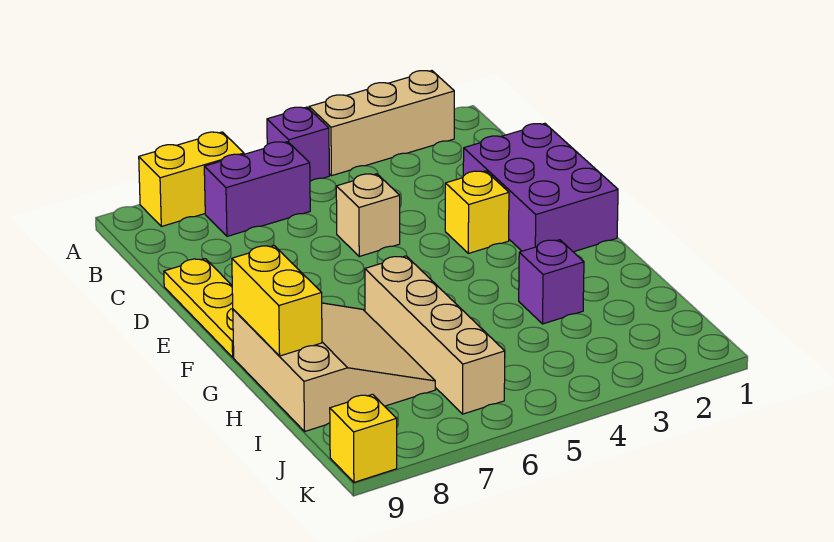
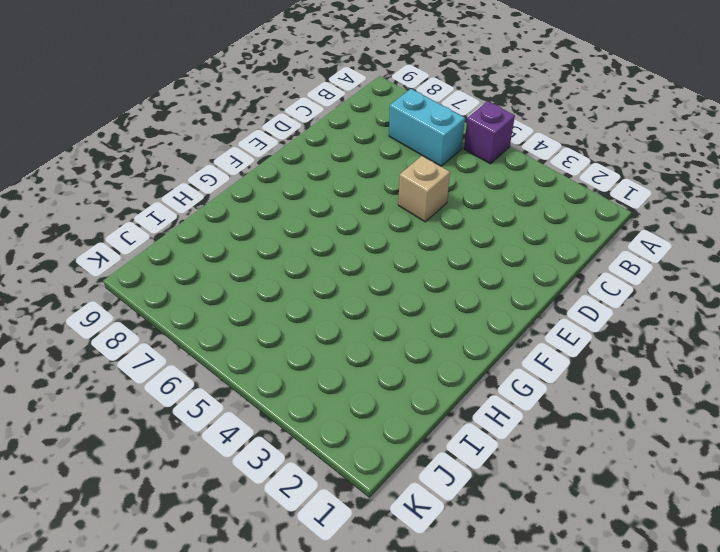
cyan 1x2 brick [389,89,465,166] -> purple 1x2 brick [204,142,310,236]
none -> tan 1x3 brick [309,71,454,176]
none -> yellow 1x2 brick [139,132,244,226]
none -> purple 2x3 brick [463,123,618,252]

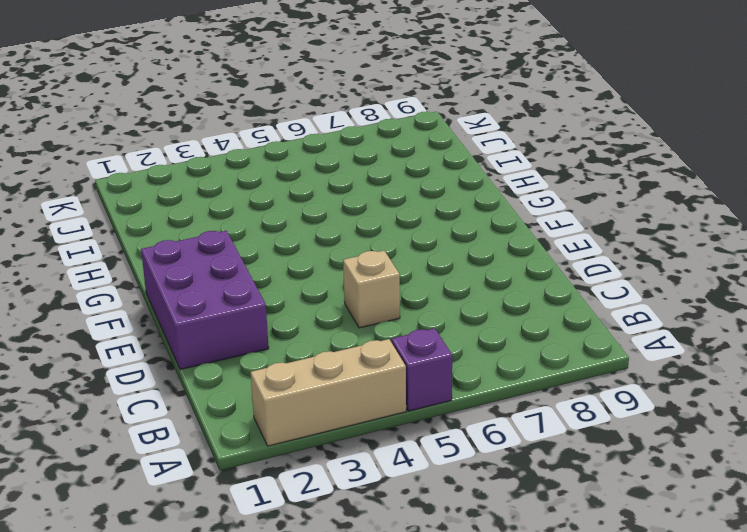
none -> yellow 1x2 brick [139,132,244,226]
none -> purple 1x2 brick [204,142,310,236]
none -> yellow 1x3 plate [164,259,234,357]

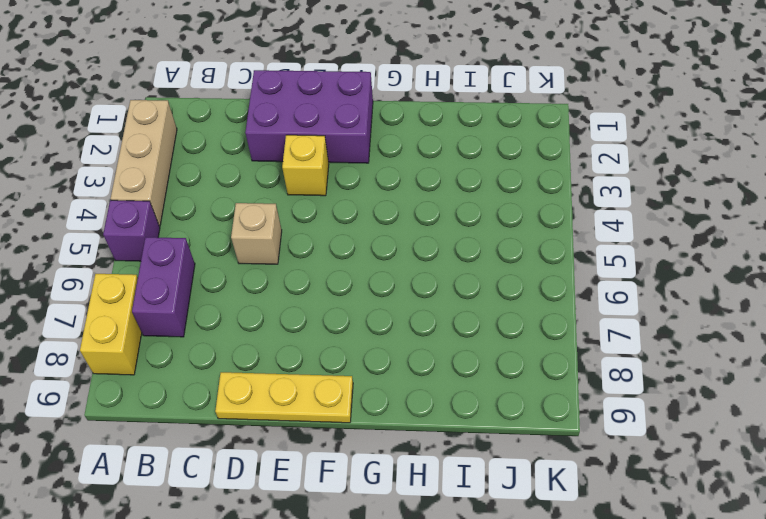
none -> tan 1x4 brick [365,256,505,414]
none -> tan 3x3 slope [233,303,435,431]
none -> purple 1x1 brick [519,240,584,324]

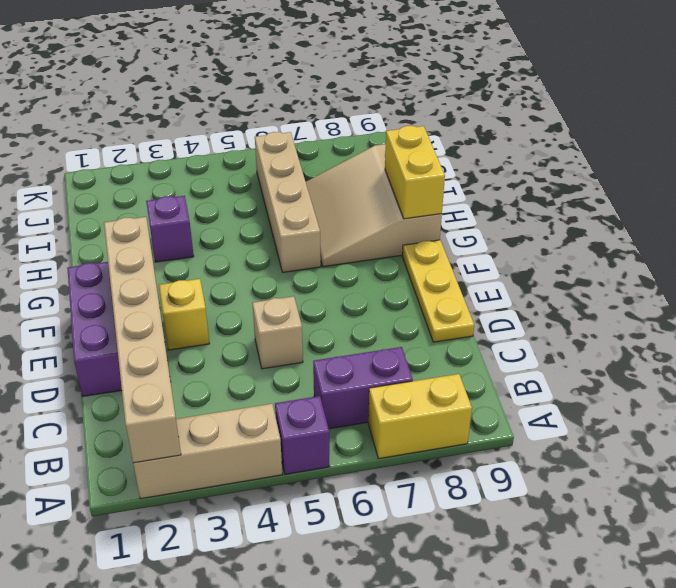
tan 1x6 brick [104,217,181,463] -> none
none -> yellow 1x1 brick [330,394,397,482]

